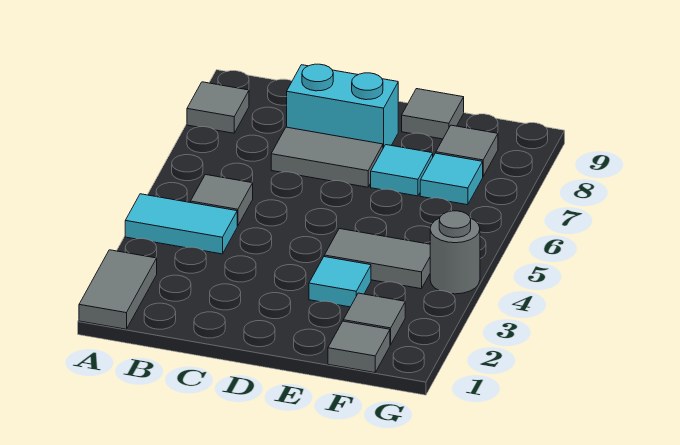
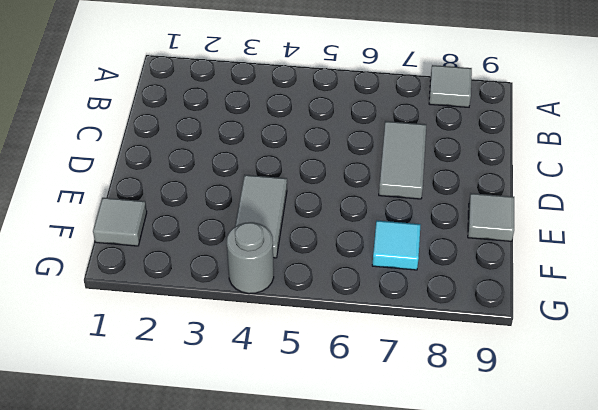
none -> grey 1x2 tile [79,250,157,329]
none -> cyan 1x2 tile [125,194,237,254]
none -> grey 1x1 tile [191,175,253,226]

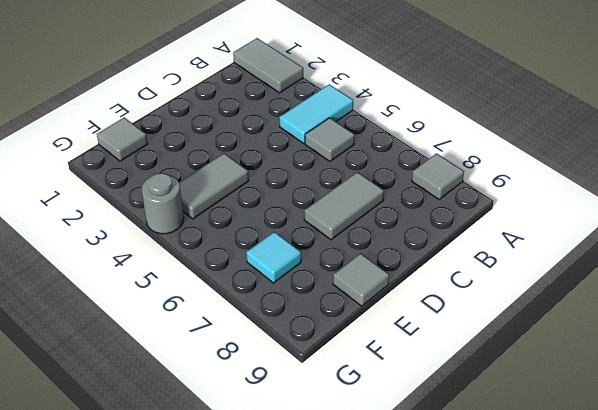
none -> cyan 1x2 brick [287,64,398,148]
none -> cyan 1x1 tile [309,257,371,307]
none -> cyan 1x1 tile [371,145,433,196]

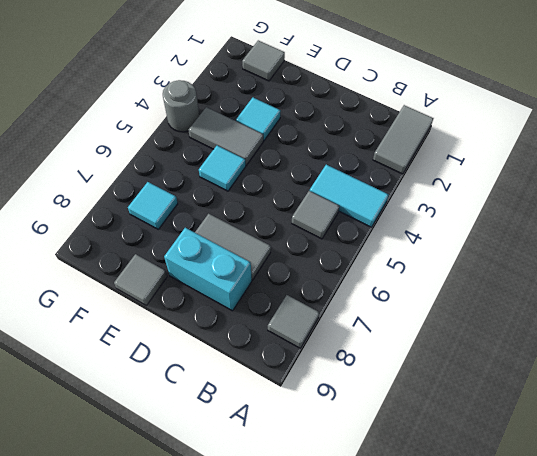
cyan 1x1 tile [199,146,246,191] -> cyan 1x1 tile moved to [371,145,433,196]
none -> grey 1x1 tile [343,293,405,345]
none -> grey 1x1 tile [436,125,498,176]

